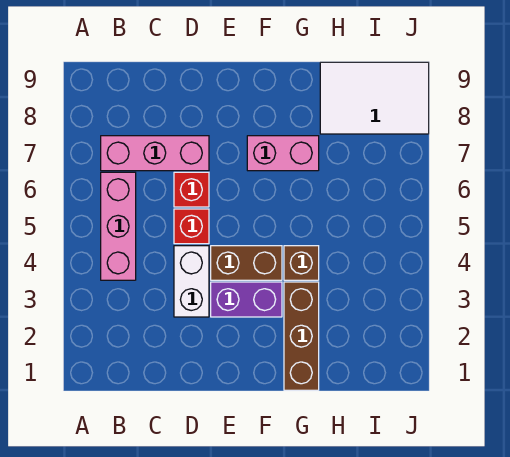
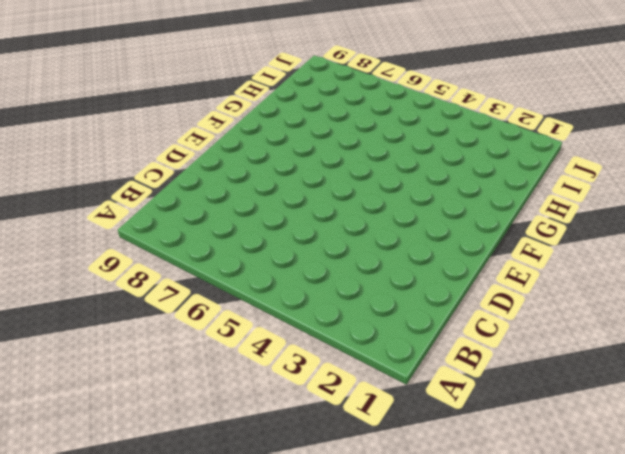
none -> pink 1x3 brick [101,172,136,280]
none -> pink 1x3 brick [101,136,209,171]

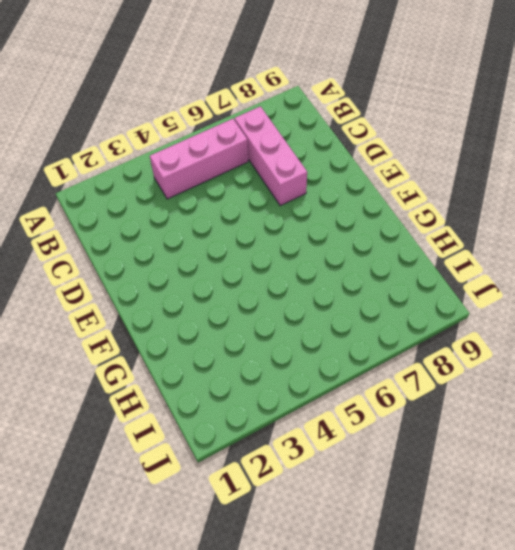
none -> white 1x2 brick [174,246,209,317]
none -> red 1x1 brick [174,209,209,244]

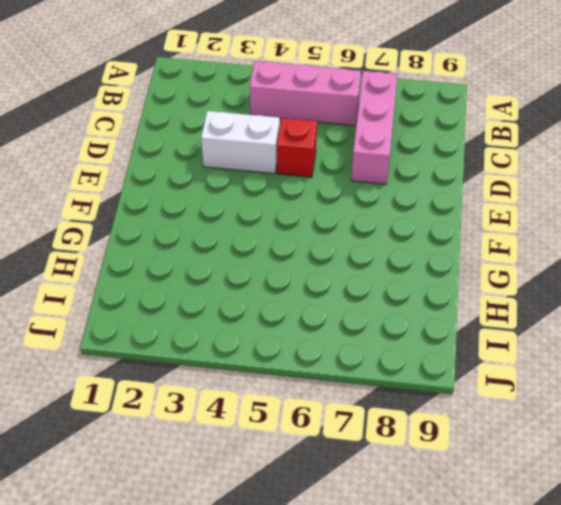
none -> red 1x1 brick [174,172,209,207]
none -> purple 1x2 brick [211,282,282,317]

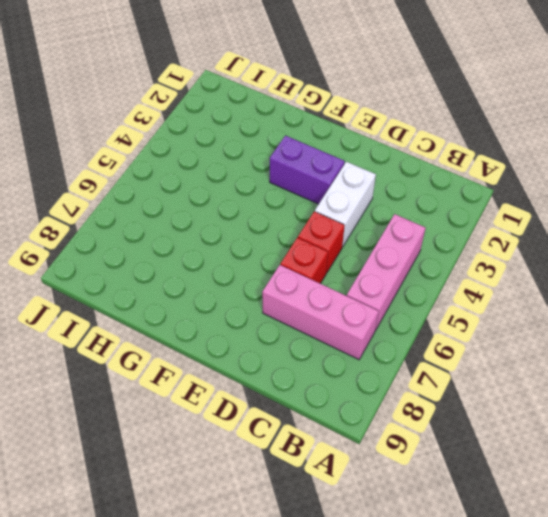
none -> brown 1x2 brick [211,246,282,280]
none -> pink 1x2 brick [247,136,319,171]

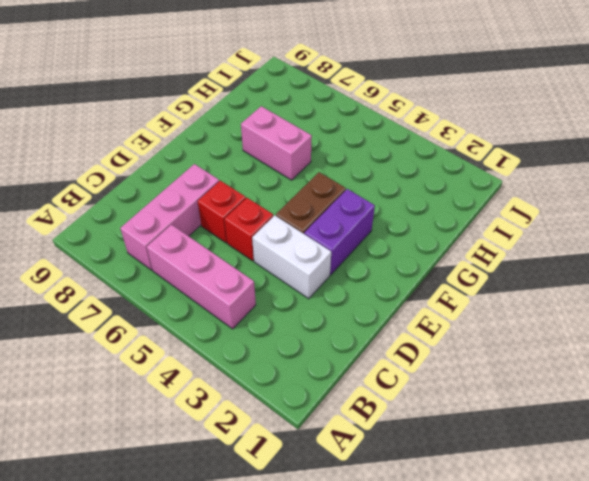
pink 1x2 brick [241,106,312,180] -> pink 1x2 brick turned to [247,136,319,171]
none -> brown 1x3 brick [284,282,319,390]
none -> brown 1x1 brick [284,246,319,280]

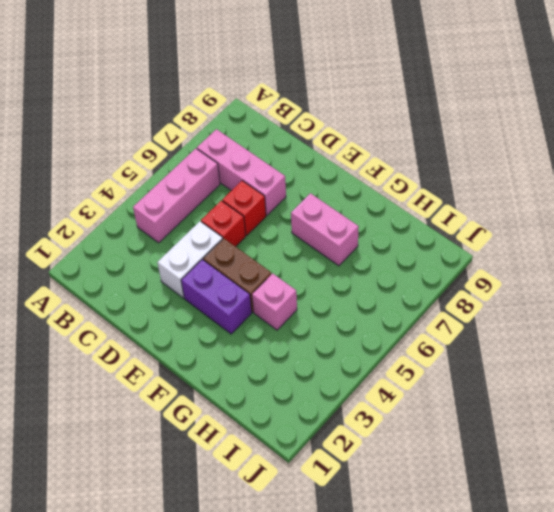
pink 1x1 brick [252,273,297,330] -> brown 1x1 brick [284,246,319,280]
none -> brown 1x3 brick [284,282,319,390]
none -> white 2x3 tile [320,62,429,134]

